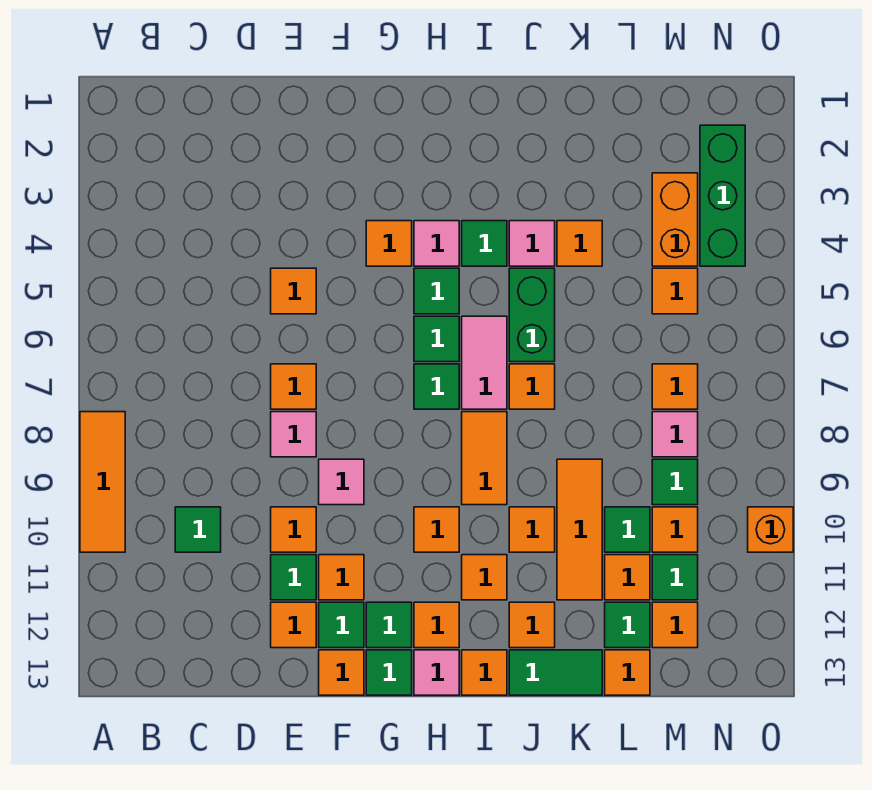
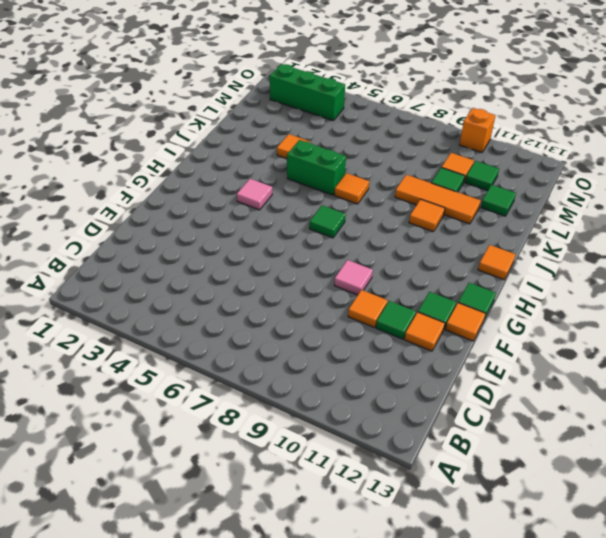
none -> orange 1x3 tile [80,412,125,552]
none -> green 1x1 tile [175,507,221,552]
none -> orange 1x1 tile [271,268,316,314]
none -> orange 1x1 tile [271,364,316,409]

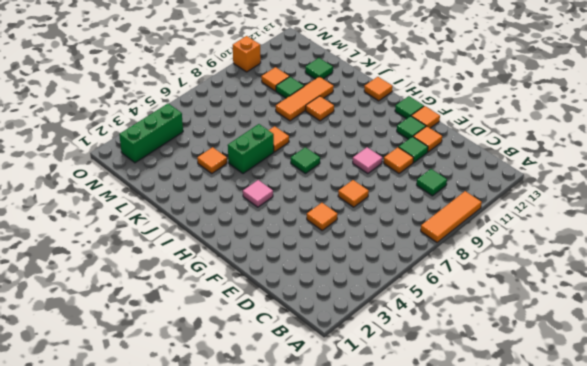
none -> pink 1x1 tile [271,412,316,457]
none -> orange 1x1 tile [319,555,364,600]
none -> orange 1x1 tile [366,221,412,266]
none -> green 1x1 tile [366,602,412,648]

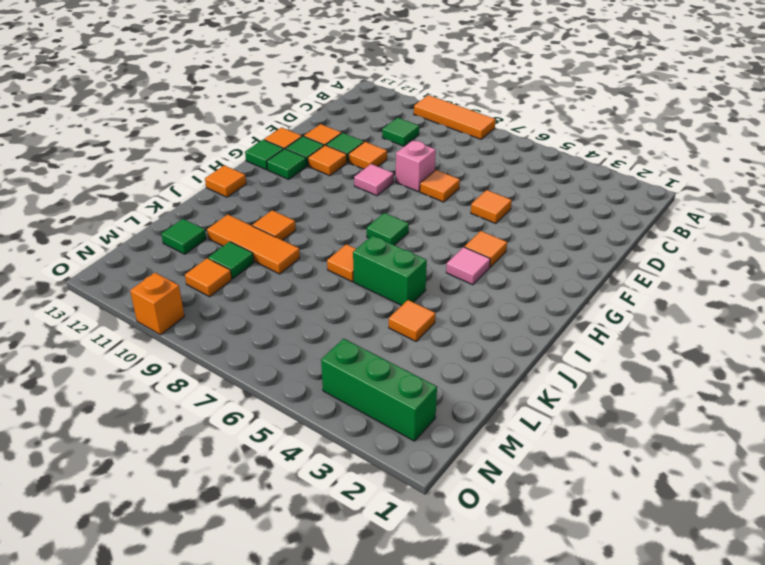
pink 1x1 brick [396,140,436,192] -> pink 1x1 tile [271,412,316,457]
none -> green 1x1 tile [414,268,459,314]
none -> green 1x1 tile [414,316,459,362]
none -> orange 1x1 tile [414,507,459,552]
none -> orange 1x1 tile [414,602,459,648]

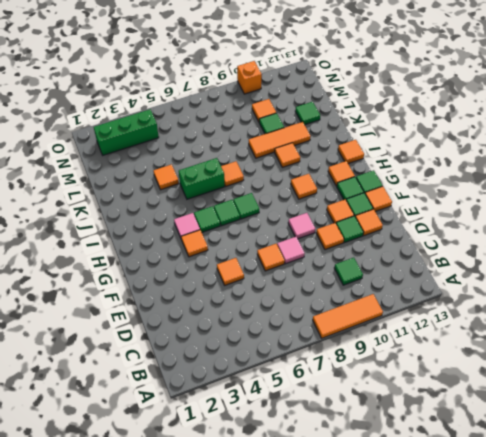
none -> pink 1x1 tile [414,650,459,695]
none -> green 1x1 tile [462,221,507,266]
none -> pink 1x2 tile [462,316,507,409]
none -> orange 1x2 tile [462,412,507,505]

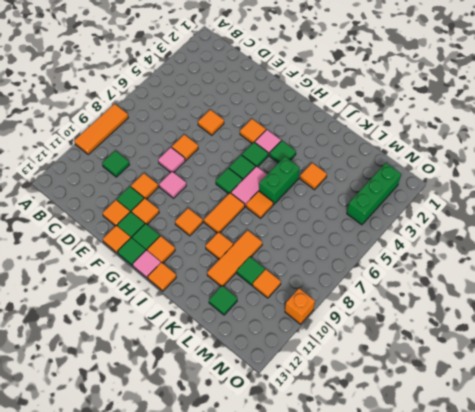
none -> orange 1x1 tile [462,555,507,600]
none -> pink 1x1 tile [509,221,555,266]
none -> orange 1x1 tile [509,602,555,648]
none -> green 1x2 tile [509,650,602,695]

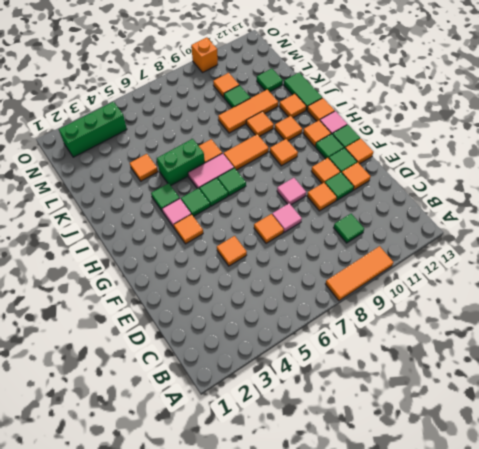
none -> pink 1x1 tile [509,221,555,266]
none -> orange 1x1 tile [605,555,650,600]
none -> orange 1x1 tile [605,650,650,695]
none -> orange 1x2 brick [652,173,698,266]

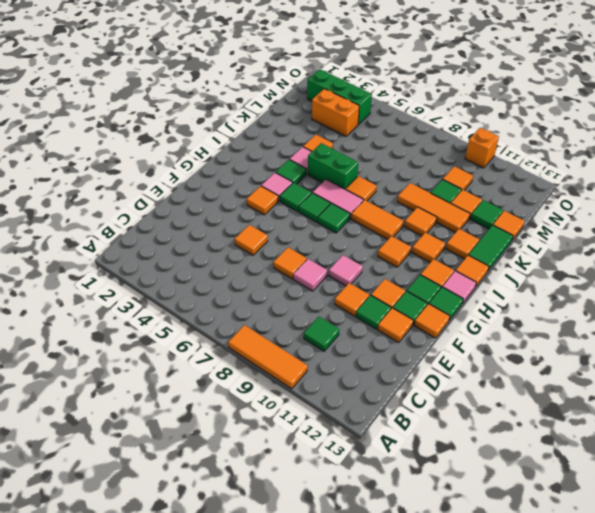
none -> orange 1x1 tile [652,268,698,314]
none -> orange 1x1 tile [652,364,698,409]
none -> pink 1x1 tile [652,412,698,457]
none -> green 1x1 tile [652,459,698,505]

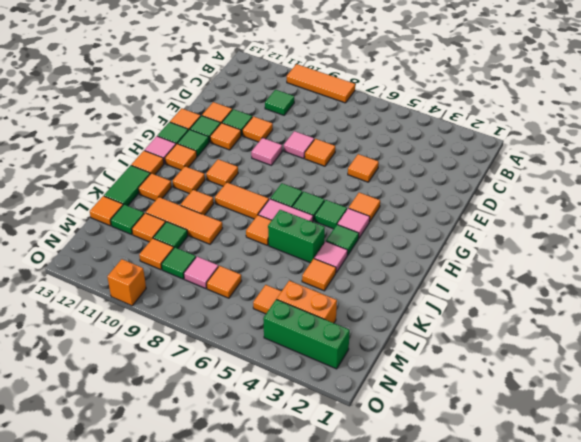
none -> green 1x1 tile [652,555,698,600]
none -> orange 1x1 tile [652,602,698,648]

